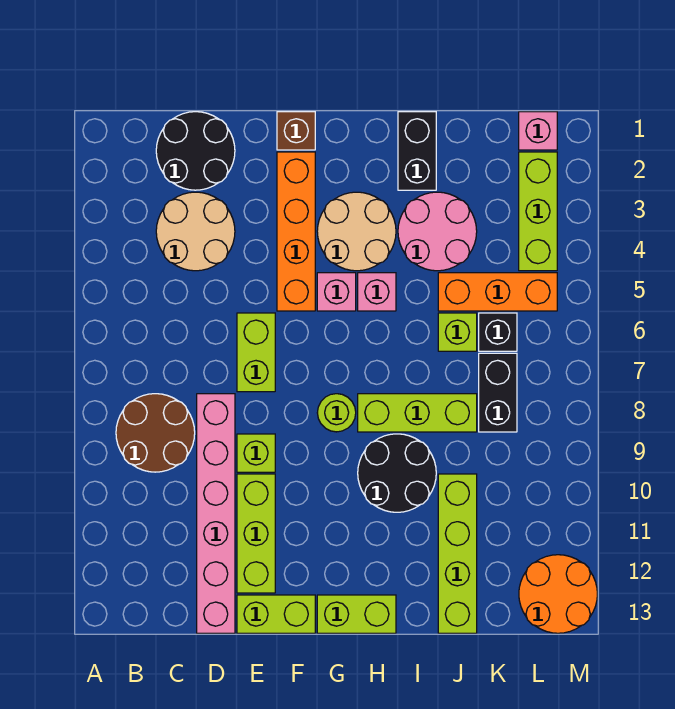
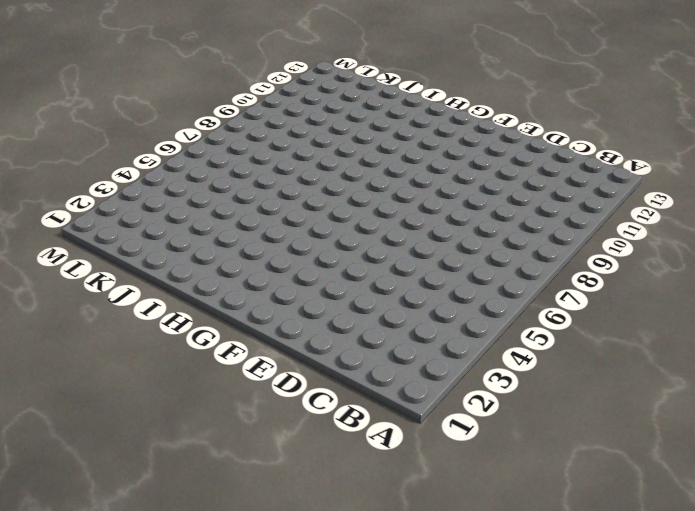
none -> brown 2x2 round brick [116,394,195,472]
none -> black 2x2 round brick [156,112,235,190]
none -> tan 2x2 round brick [156,192,235,271]

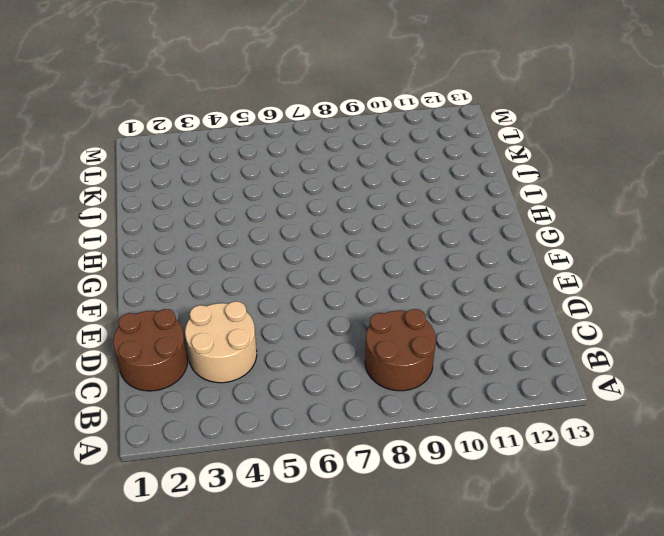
brown 2x2 round brick [113,309,188,391] -> black 2x2 round brick [156,112,235,190]
none -> pink 1x6 brick [197,394,235,633]
none -> lime 1x2 brick [237,313,275,392]
none -> lime 1x1 brick [237,434,275,472]

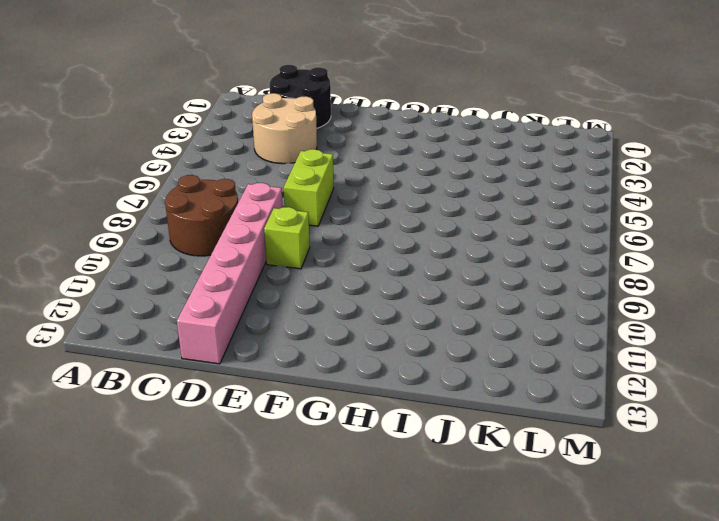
none -> lime 1x3 brick [237,474,275,593]
none -> lime 1x2 brick [237,595,315,633]
none -> brown 1x1 brick [277,112,315,150]

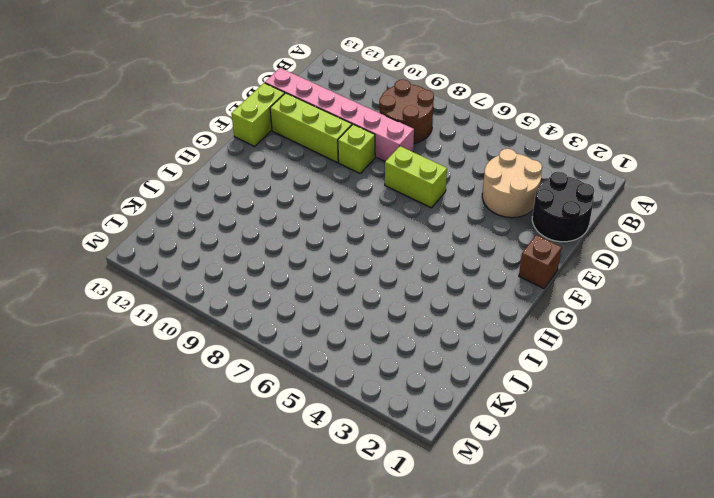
none -> orange 1x4 brick [277,152,315,311]
none -> tan 2x2 round brick [317,192,396,271]
none -> pink 1x1 brick [317,273,356,311]

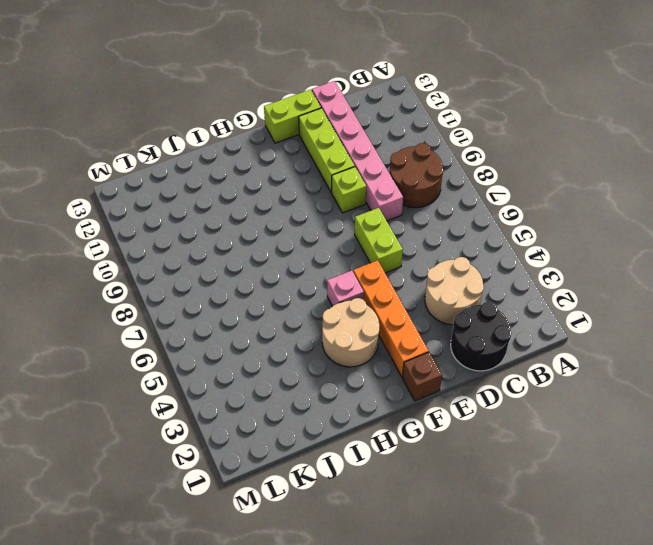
none -> lime 1x1 round brick [317,394,356,432]
none -> lime 1x2 brick [317,595,396,633]
none -> pink 1x1 brick [358,273,396,311]

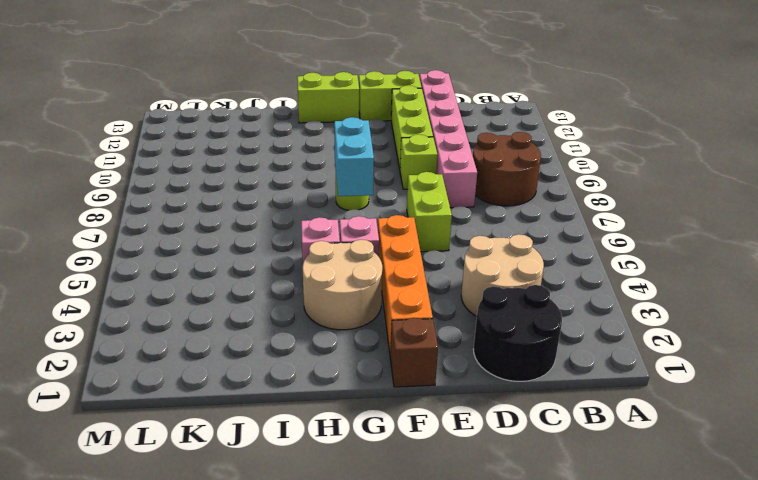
cyan 1x2 brick [334,117,374,196] -> none
none -> lime 1x3 brick [358,394,477,432]
none -> black 2x2 round brick [358,434,436,512]
none -> black 1x2 brick [398,112,436,190]

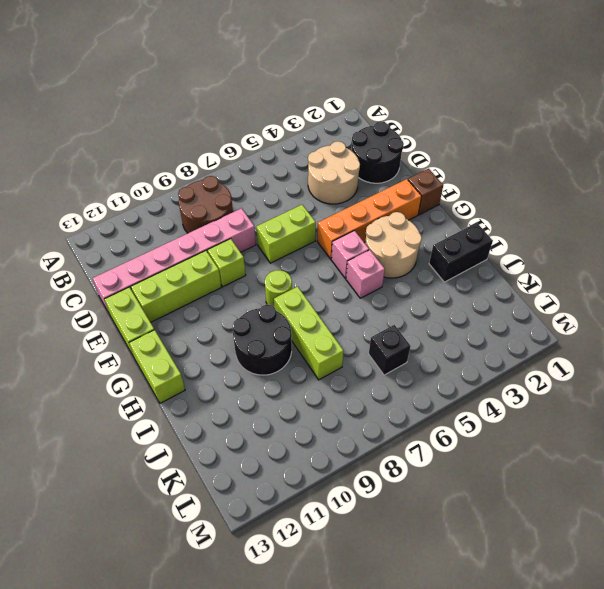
none -> pink 2x2 round brick [398,192,477,271]
none -> orange 1x3 brick [438,273,557,311]
none -> lime 1x1 brick [438,313,477,351]

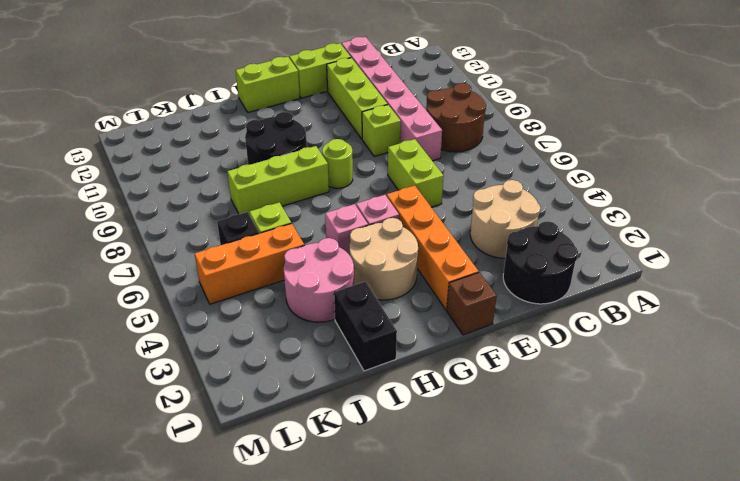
none -> lime 1x4 brick [438,474,477,633]
none -> black 1x2 brick [479,353,517,432]
none -> pink 1x1 brick [519,112,557,150]

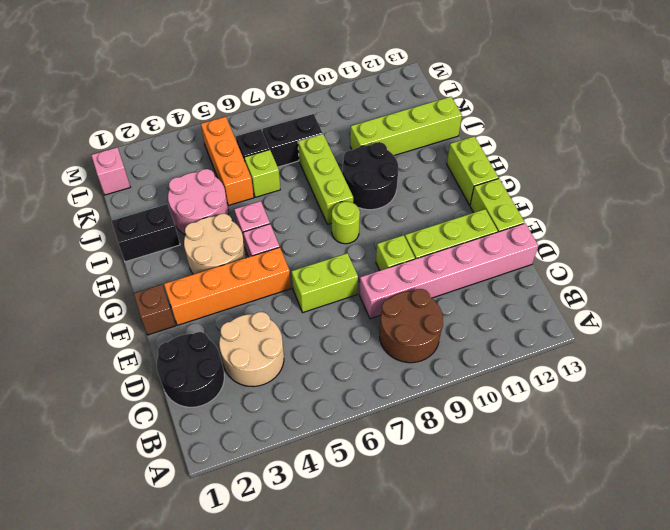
none -> lime 1x3 brick [519,152,557,271]
none -> orange 2x2 round brick [519,555,597,633]

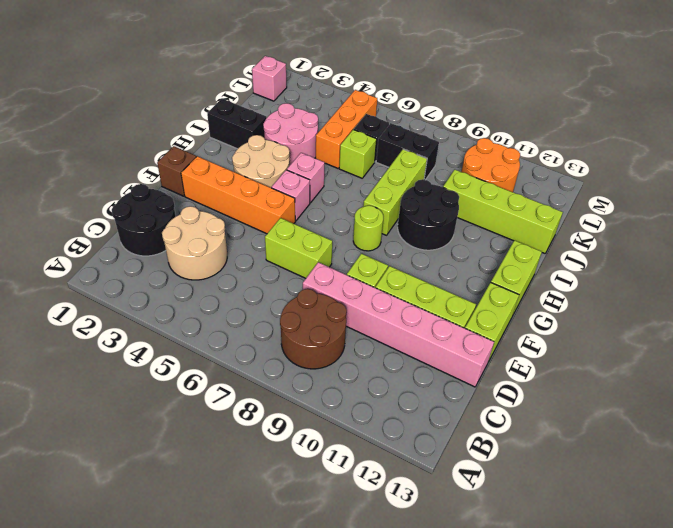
orange 2x2 round brick [461,138,520,192] -> orange 2x2 round brick moved to [519,555,597,633]
none -> lime 1x3 brick [519,152,557,271]

